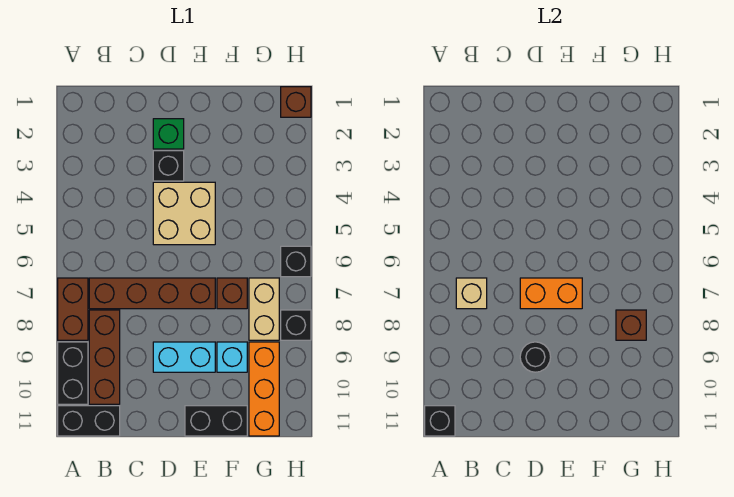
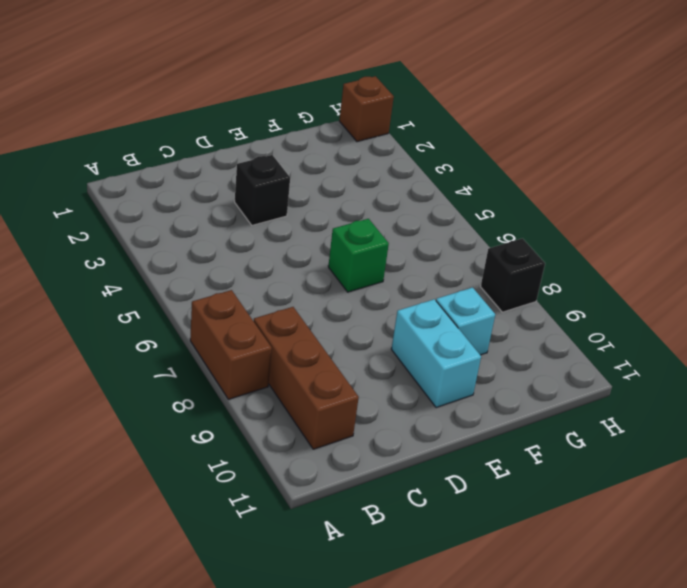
green 1x1 brick [328,219,389,292] -> green 1x1 brick moved to [153,119,184,149]
cyan 1x2 brick [391,299,481,408] -> cyan 1x2 brick turned to [153,342,215,372]
none -> black 1x2 brick [58,342,88,404]
none -> black 1x2 brick [58,406,120,436]
none -> brown 1x4 brick [89,278,215,309]

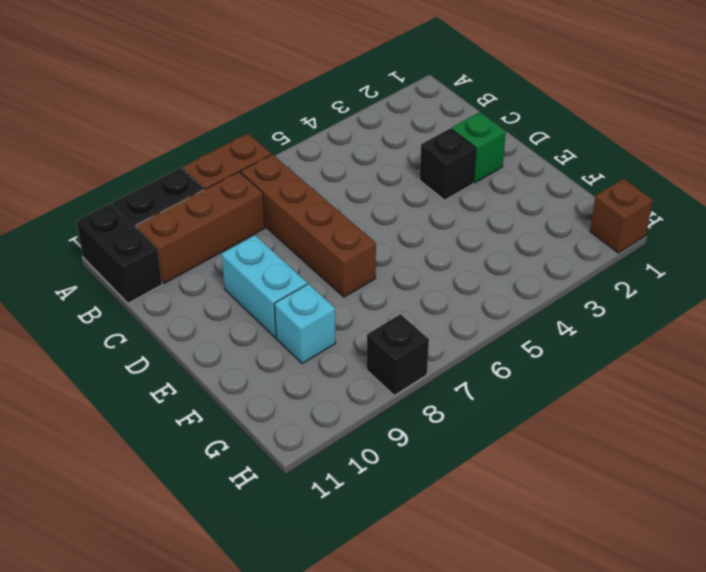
none -> tan 2x2 brick [153,182,215,245]
none -> black 1x2 brick [185,406,247,436]
none -> brown 1x1 brick [217,278,247,309]

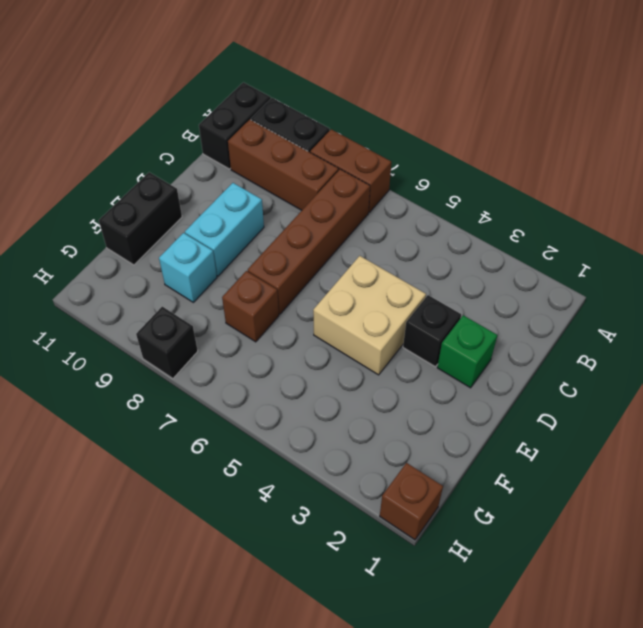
none -> tan 1x2 brick [249,278,279,340]
none -> orange 1x3 brick [249,342,279,436]
none -> black 1x1 brick [281,246,311,277]

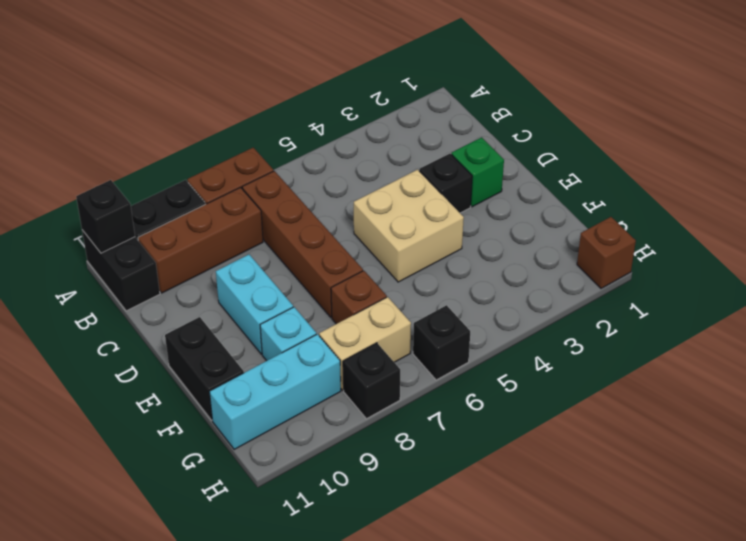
cyan 1x3 brick [209,334,341,449] -> orange 1x3 brick [249,342,279,436]
none -> tan 1x1 brick [456,278,487,309]
none -> orange 1x2 brick [520,278,582,309]
none -> black 1x1 round brick [520,342,551,372]

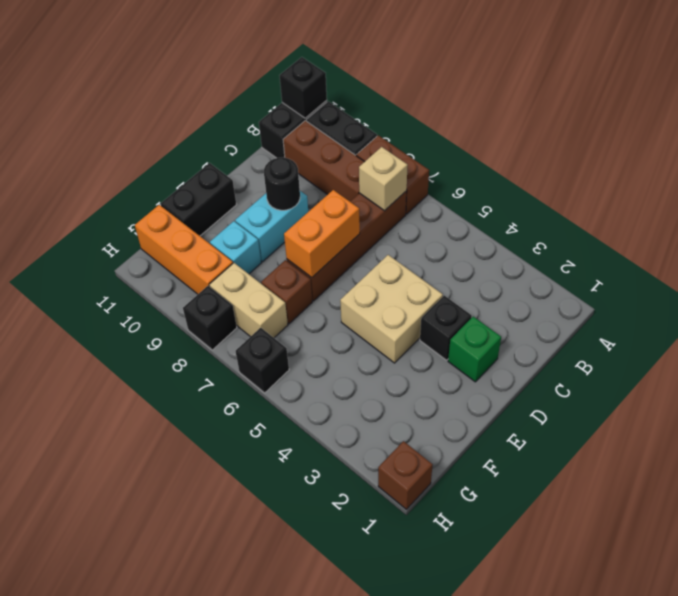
none -> brown 1x1 brick [616,310,646,340]

